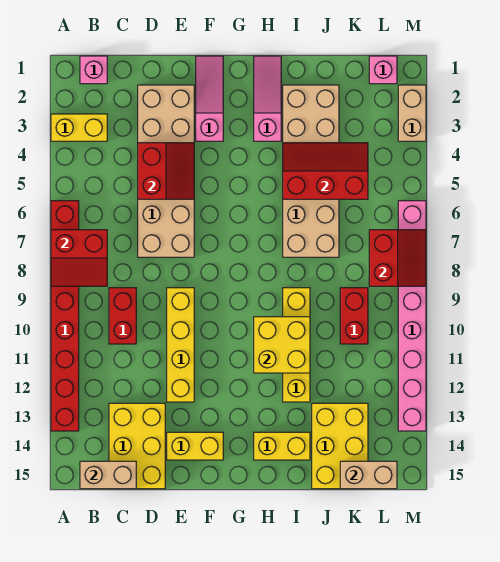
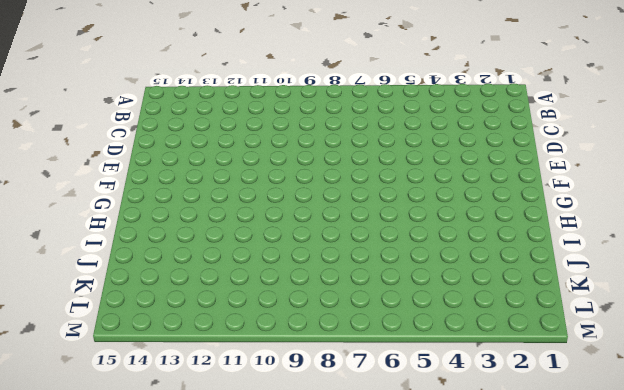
none -> yellow 1x2 brick [51,114,107,141]
none -> red 1x8 brick [51,201,79,431]
none -> pink 1x1 brick [80,56,107,84]

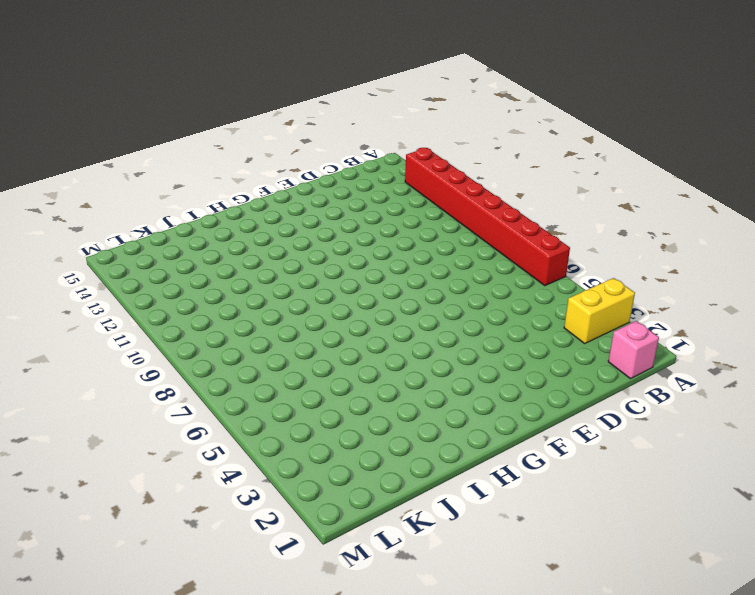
none -> red 1x2 brick [109,288,136,344]
none -> yellow 2x3 brick [109,403,165,489]
none -> tan 2x6 brick [138,85,194,257]

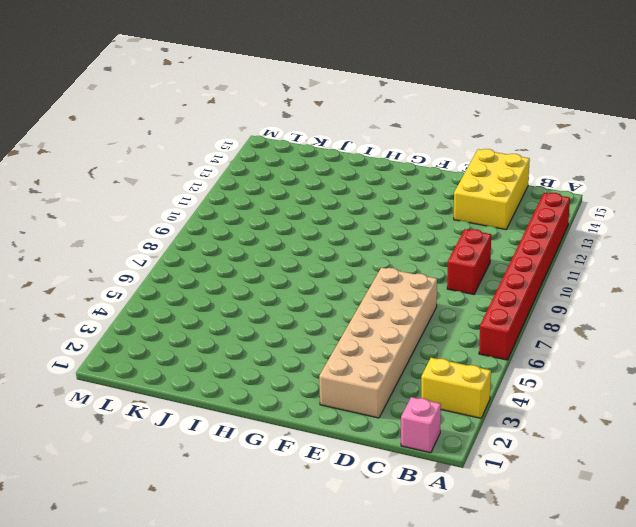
none -> yellow 1x4 brick [167,288,194,402]
none -> yellow 1x2 brick [167,432,223,460]
none -> pink 1x3 slope [196,56,223,141]

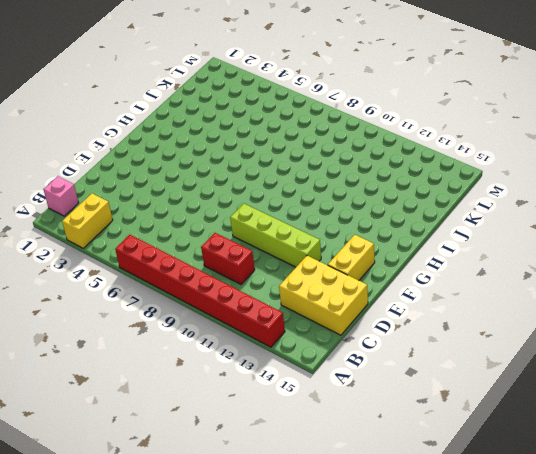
lime 1x4 brick [230,204,321,267] -> yellow 1x4 brick [167,288,194,402]
none -> tan 2x6 brick [138,85,194,257]
none -> pink 1x3 slope [196,56,223,141]
none -> pink 1x3 slope [254,56,281,141]

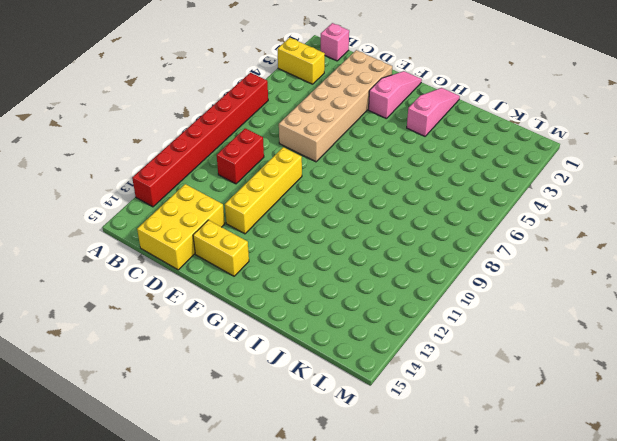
none -> yellow 1x2 brick [254,432,310,460]
none -> tan 2x6 brick [283,85,339,257]
none -> yellow 1x4 brick [283,288,310,402]

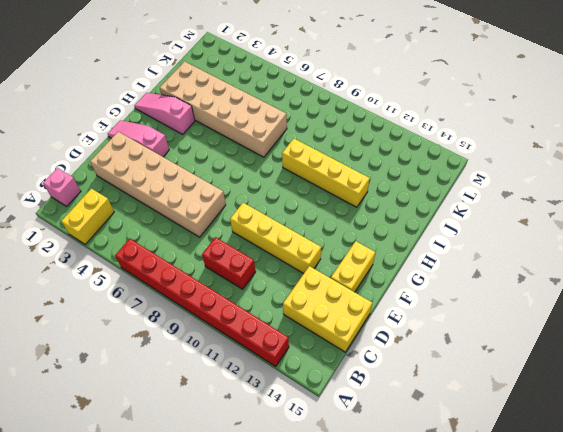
none -> yellow 1x2 brick [254,432,310,460]
none -> yellow 2x3 brick [312,403,368,489]
none -> red 1x2 brick [340,288,368,344]

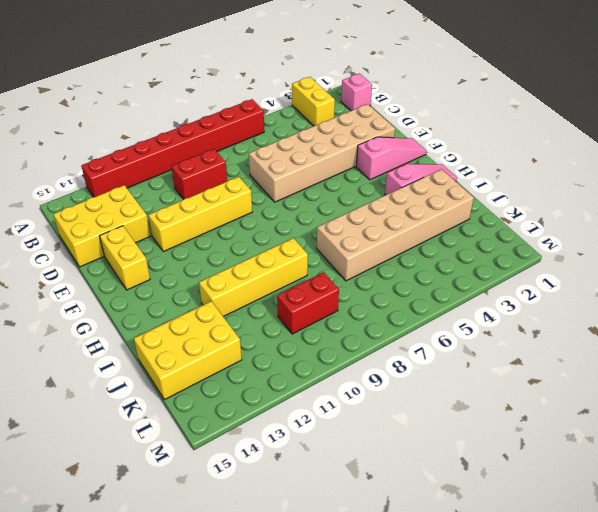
none -> yellow 1x2 brick [254,432,310,460]
none -> pink 1x1 brick [369,56,397,84]
none -> tan 1x2 brick [398,85,426,141]

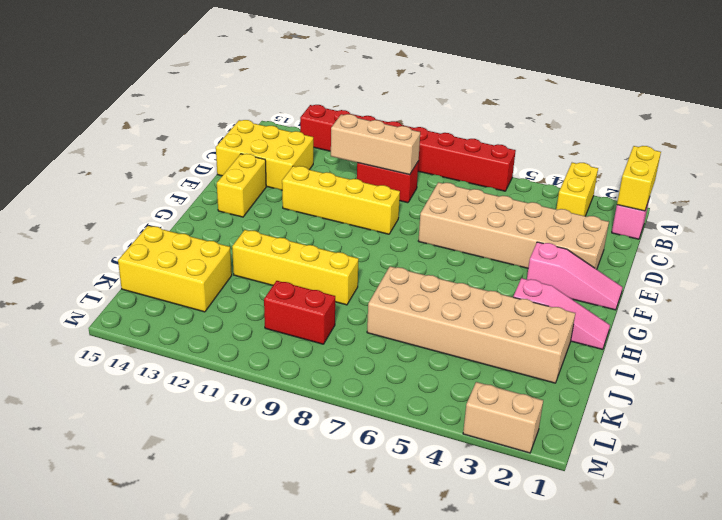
yellow 1x2 brick [617,146,661,211] -> yellow 1x2 brick moved to [254,432,310,460]
tan 1x3 brick [331,114,420,175] -> none
none -> pink 1x1 brick [369,56,397,84]
none -> pink 1x8 brick [398,201,426,431]
none -> red 2x2 slope [51,230,107,286]

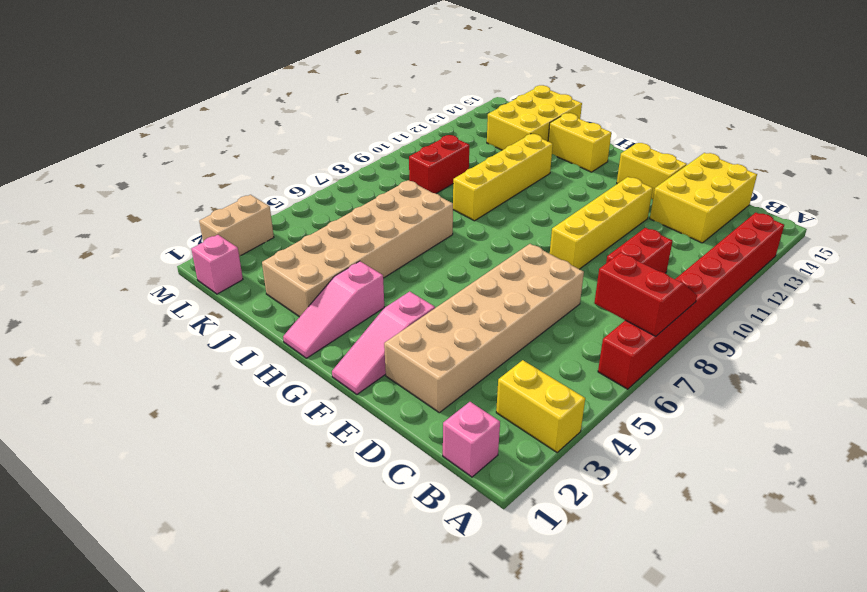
none -> pink 1x8 brick [398,201,426,431]
none -> tan 1x2 brick [80,461,136,489]
none -> red 2x2 slope [138,143,194,199]

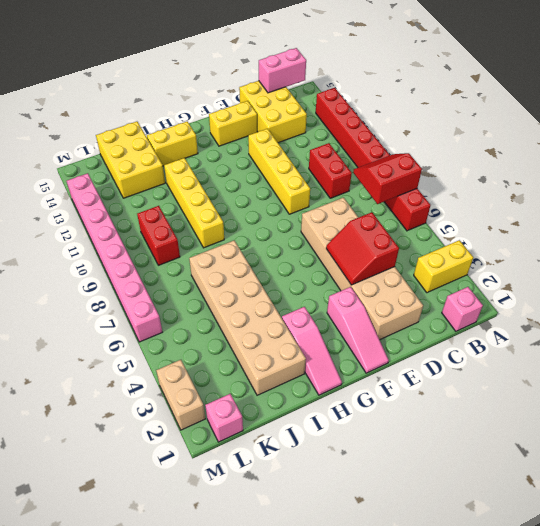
pink 1x2 brick [259,48,306,93] -> tan 1x2 brick [80,461,136,489]
none -> yellow 2x2 brick [254,317,310,373]
none -> red 2x3 slope [283,143,368,199]
none -> tan 1x2 brick [340,461,397,489]

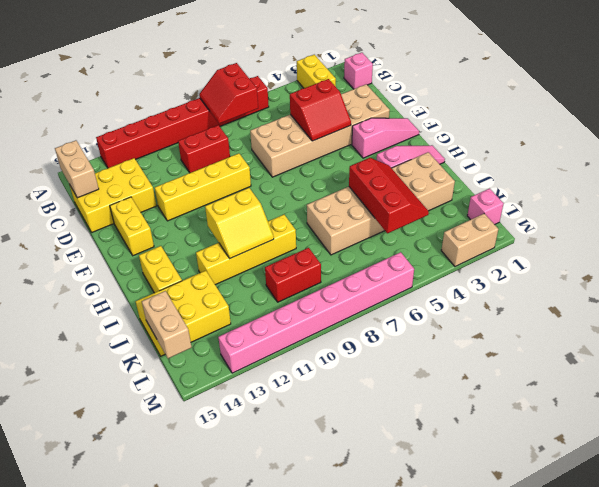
yellow 2x2 slope [205,188,274,258] -> yellow 2x2 brick [254,317,310,373]
none -> red 2x2 slope [369,230,426,286]

